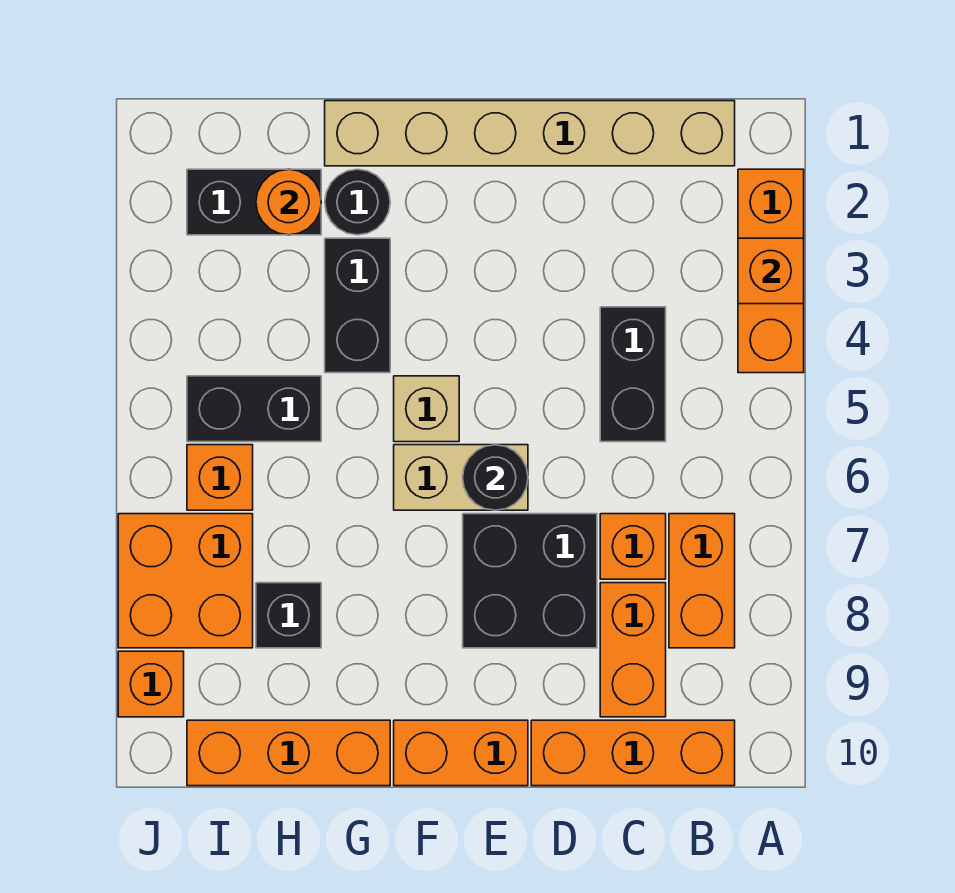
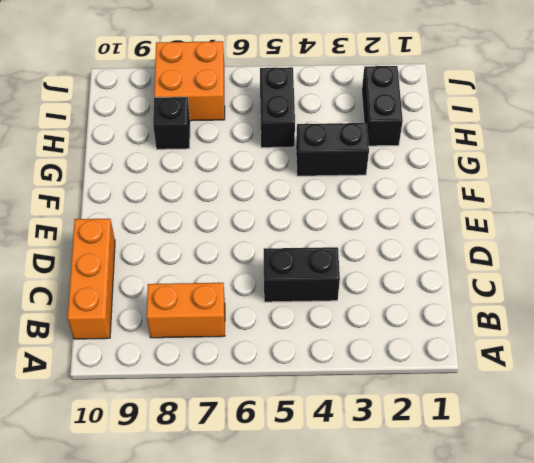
none -> orange 1x3 brick [738,169,804,373]
none -> tan 1x6 brick [325,101,735,166]
none -> orange 1x1 brick [600,514,666,579]

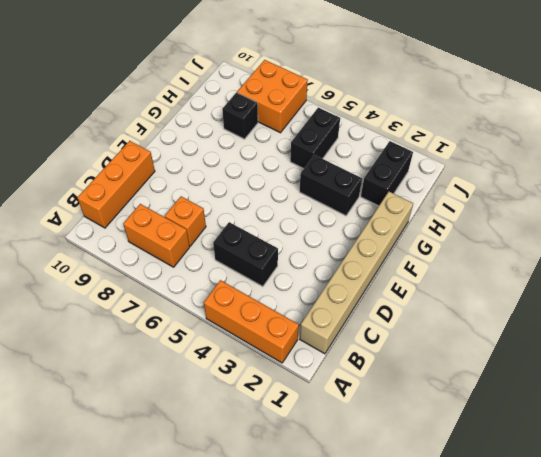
none -> orange 1x2 brick [600,583,666,717]
none -> black 2x2 brick [463,514,597,648]
none -> tan 1x2 brick [394,445,528,510]

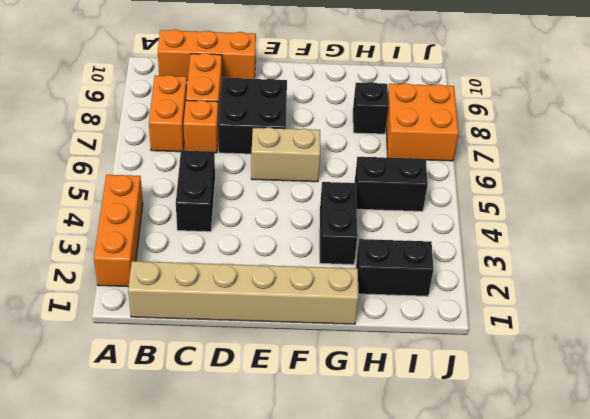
none -> orange 1x2 brick [394,720,528,786]
none -> tan 1x1 brick [394,376,459,442]
none -> black 1x1 round brick [325,169,390,235]

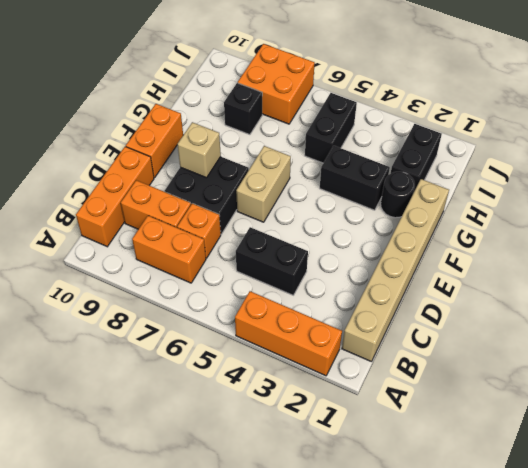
tan 1x1 brick [177,122,221,178] -> tan 1x1 brick moved to [394,376,459,442]
none -> orange 1x3 brick [187,720,390,786]
none -> orange 1x1 brick [187,445,253,510]
none -> orange 1x1 brick [118,651,184,717]

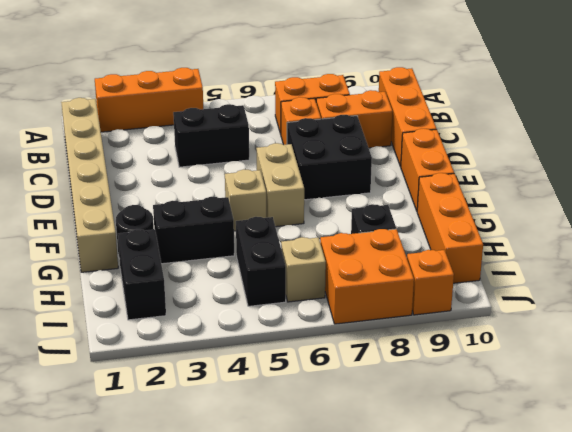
tan 1x1 brick [281,237,326,302] -> orange 1x1 brick [187,445,253,510]
none -> orange 1x1 brick [738,238,804,304]
none -> black 1x1 round brick [463,445,528,510]
none -> orange 1x1 round brick [256,169,321,235]

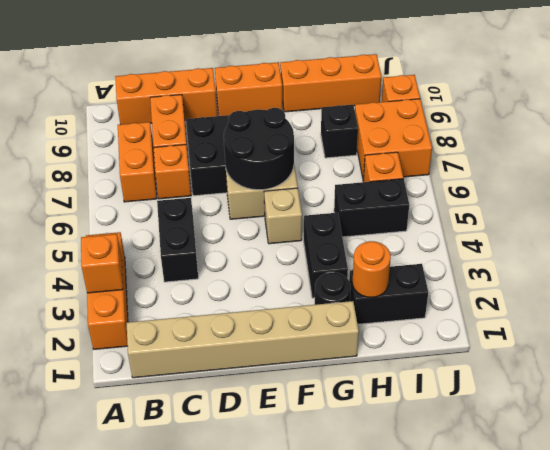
black 2x2 round brick [224,108,294,190] -> black 1x1 round brick [463,445,528,510]

